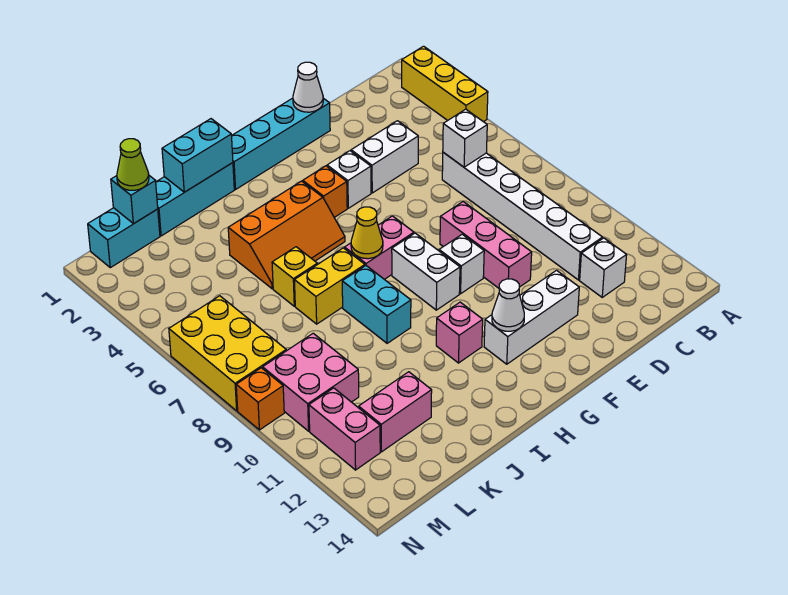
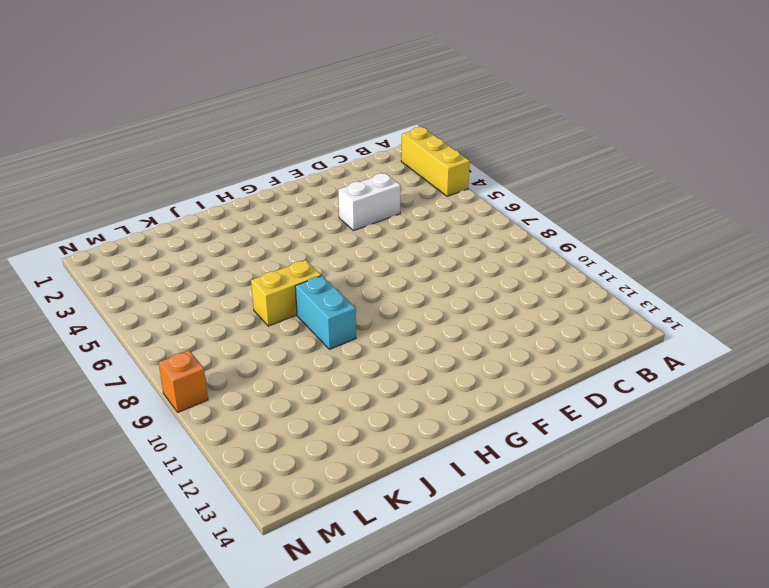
none -> white 1x6 brick [442,152,603,280]
none -> white 1x1 brick [580,238,627,297]
none -> cyan 1x4 brick [232,98,330,189]
none -> pink 1x3 brick [440,202,532,288]

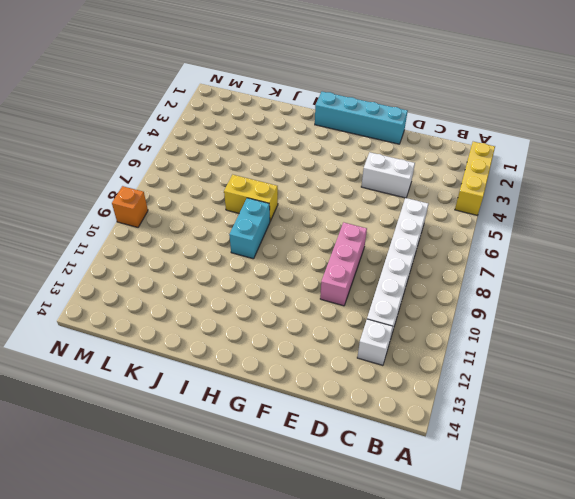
none -> white 1x3 brick [484,270,579,364]
none -> white 1x1 brick [327,151,371,208]
none -> white 1x1 brick [439,234,484,294]
none -> orange 1x1 brick [303,166,347,217]

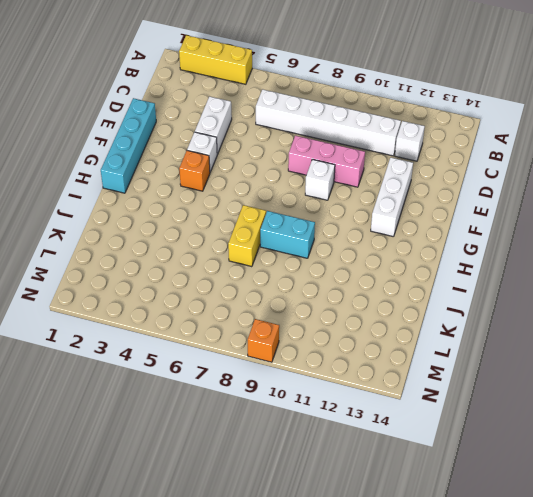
none -> pink 1x2 brick [345,216,414,279]
none -> white 1x2 brick [392,233,460,310]
none -> orange 2x3 slope [228,181,345,289]
none -> pink 1x1 brick [436,302,483,363]

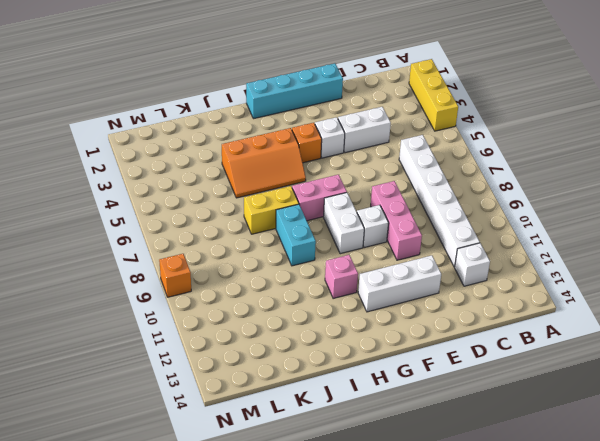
none -> cyan 1x3 brick [156,163,234,236]
none -> yellow 1x1 brick [272,247,317,306]
none -> pink 1x2 brick [359,372,432,452]
none -> cyan 1x2 brick [88,208,160,268]

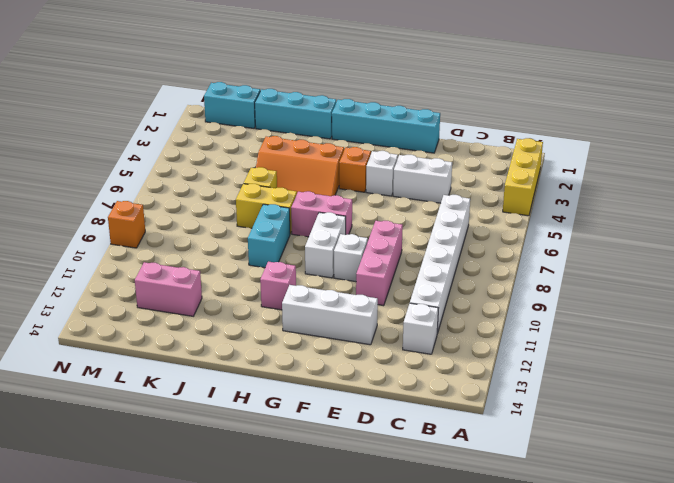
none -> pink 2x2 brick [263,333,359,431]
none -> yellow 2x3 brick [169,296,286,411]
none -> pink 1x2 brick [309,388,380,470]
none -> white 1x1 brick [443,109,487,167]

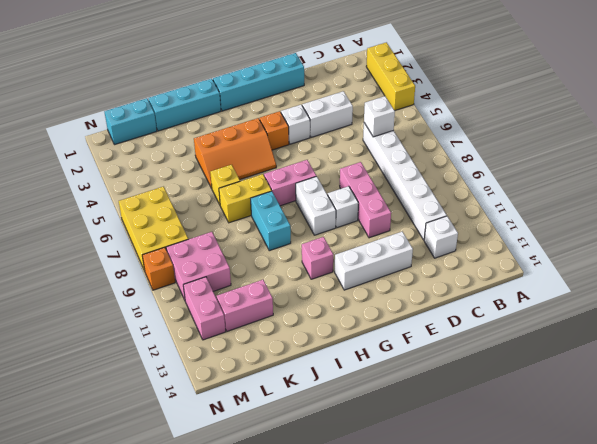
none -> white 1x1 cone [293,62,323,112]
none -> white 1x1 cone [492,279,524,331]
none -> yellow 1x1 cone [351,207,383,259]
none -> cyan 1x2 brick [162,119,233,192]

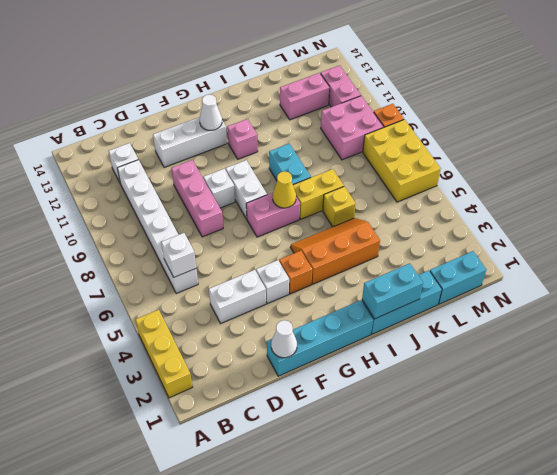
none -> cyan 1x1 brick [111,176,158,224]
none -> lime 1x1 cone [117,139,149,190]

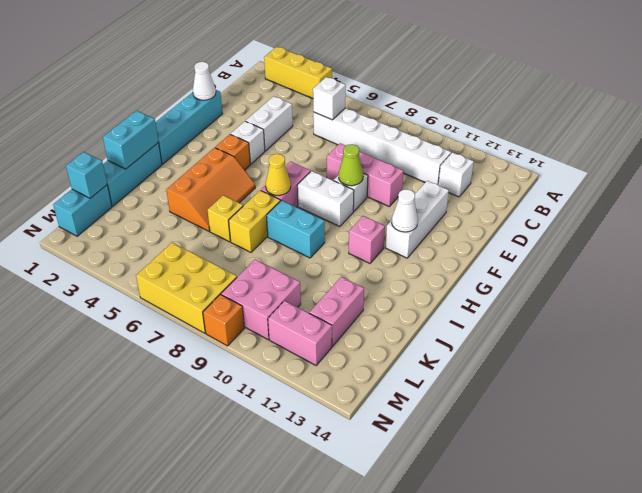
lime 1x1 cone [339,144,363,186] -> lime 1x1 cone moved to [117,139,149,190]

